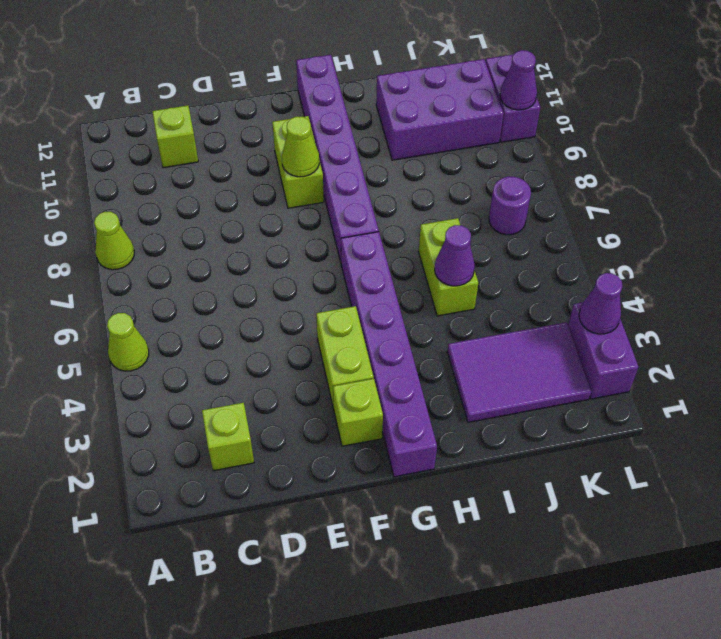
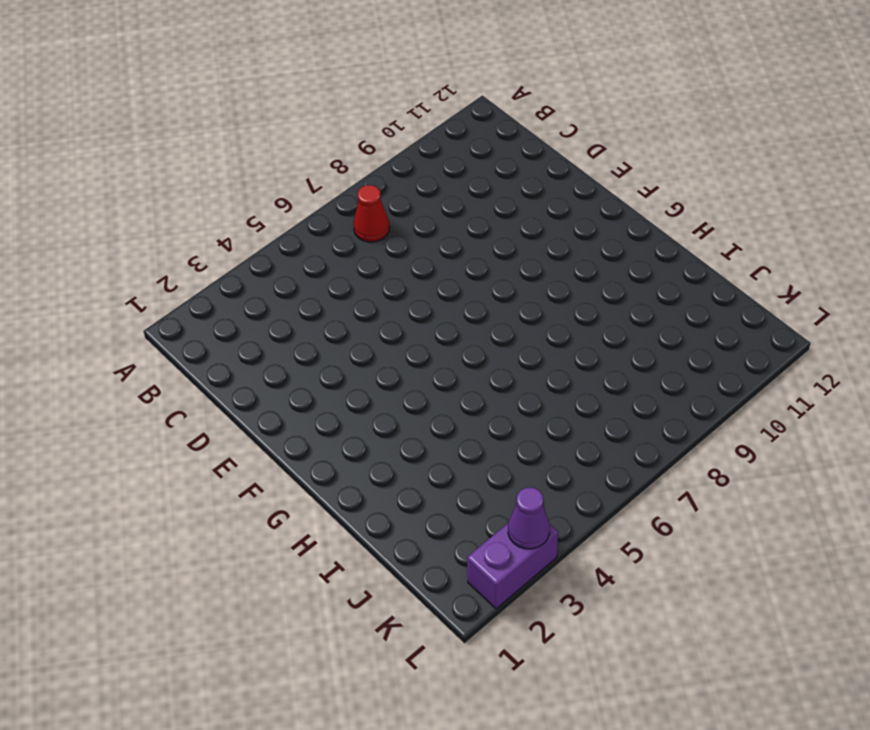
red 1x1 cone [354,185,389,242] -> none
none -> lime 1x1 cone [107,313,149,371]
none -> lime 1x1 cone [94,212,134,270]
none -> lime 1x1 brick [202,403,254,471]

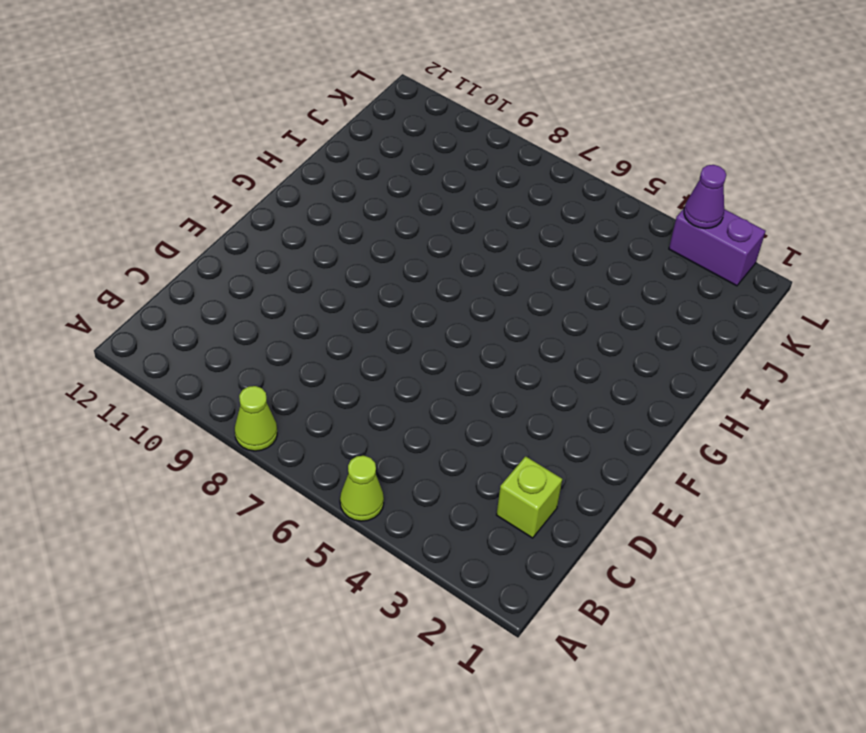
none -> lime 1x1 brick [152,105,198,168]
none -> lime 1x1 brick [333,379,383,446]
none -> lime 1x2 brick [316,306,374,409]

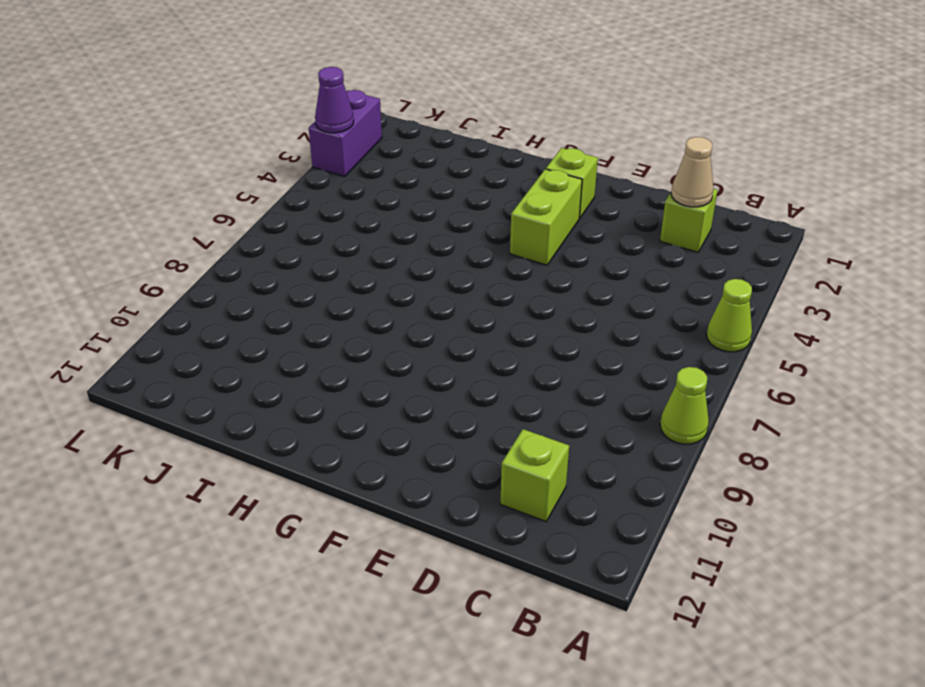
tan 1x1 cone [671,137,714,207] -> none
none -> lime 1x2 brick [272,116,324,208]
none -> purple 1x6 brick [341,232,437,477]
none -> purple 1x6 brick [296,55,379,262]

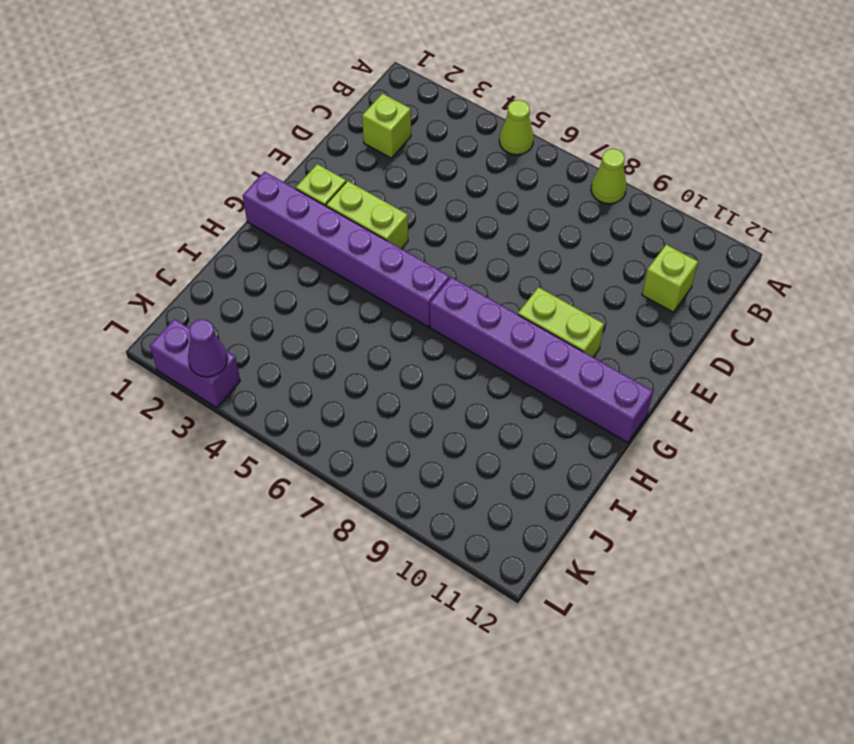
none -> purple 2x3 tile [447,322,591,422]
none -> lime 1x2 brick [419,218,478,316]
none -> purple 2x3 brick [376,59,504,160]

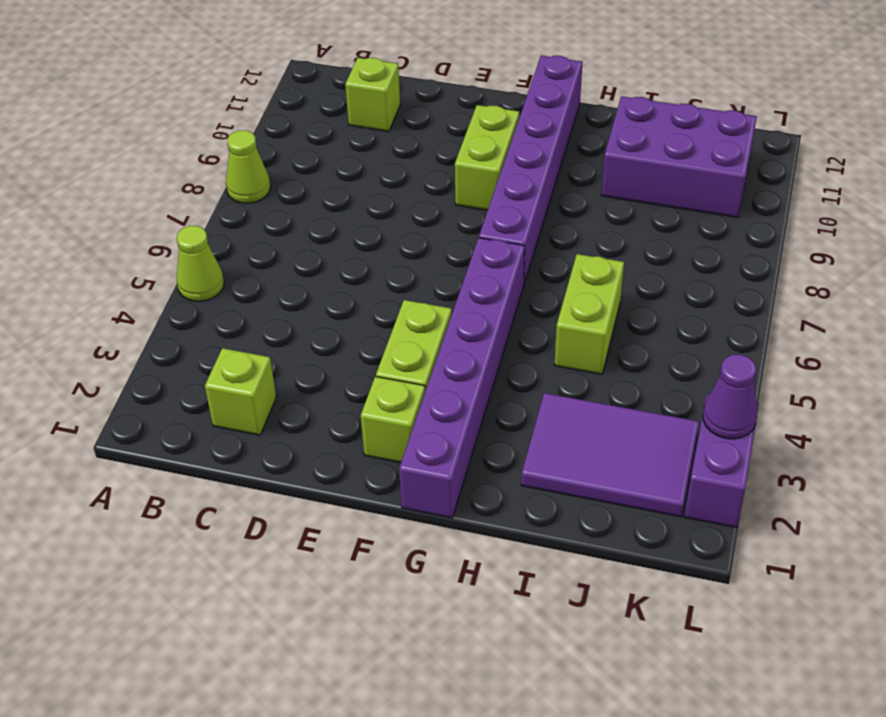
none -> purple 1x1 round brick [489,177,531,235]
none -> purple 1x2 brick [486,54,540,142]
none -> lime 1x1 cone [282,117,319,177]

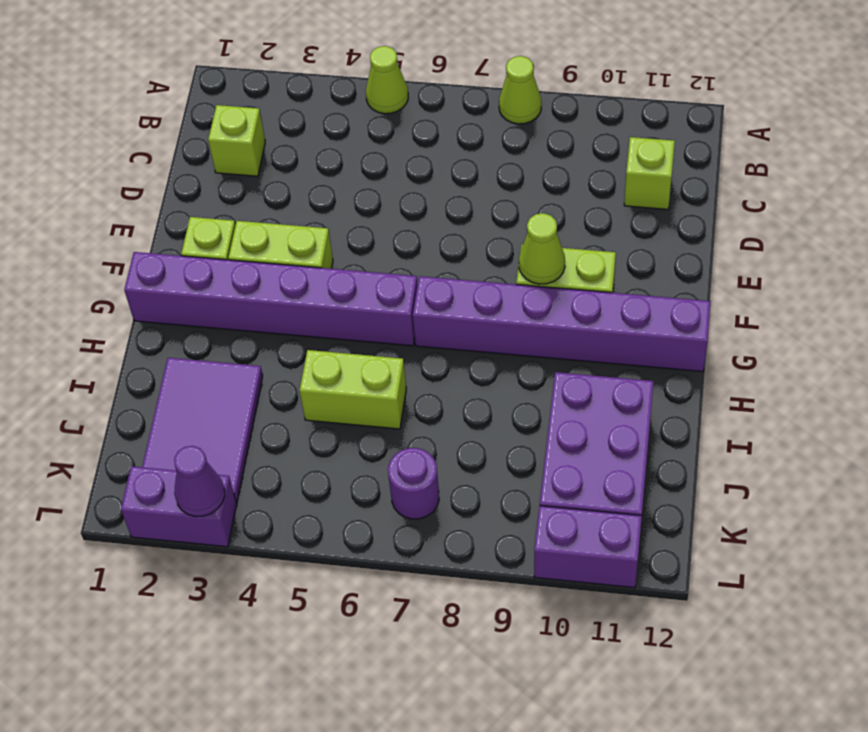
none -> purple 1x1 cone [435,225,475,286]
none -> purple 1x1 cone [500,50,537,110]

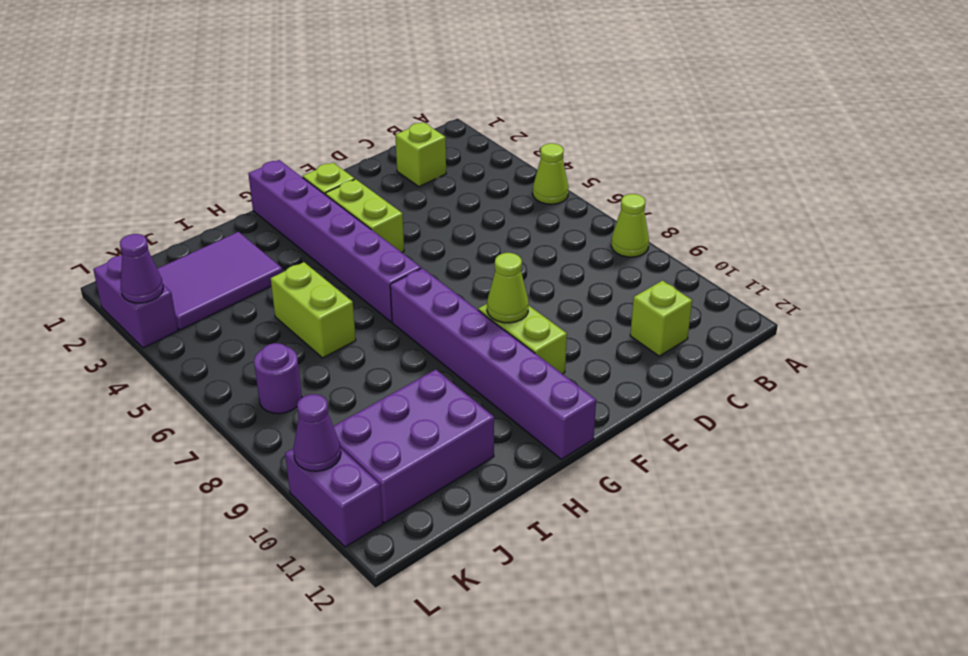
none -> purple 1x1 cone [435,225,475,286]

